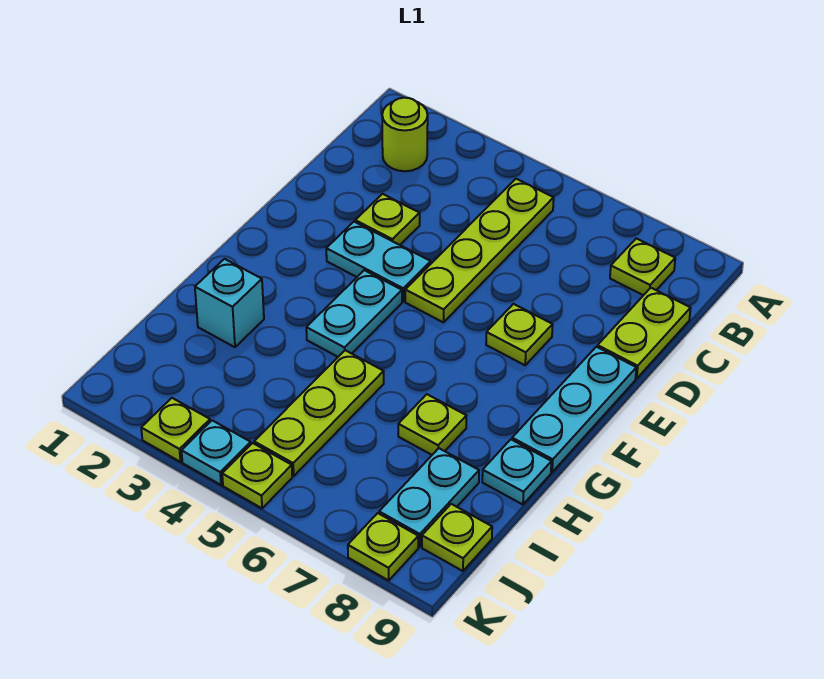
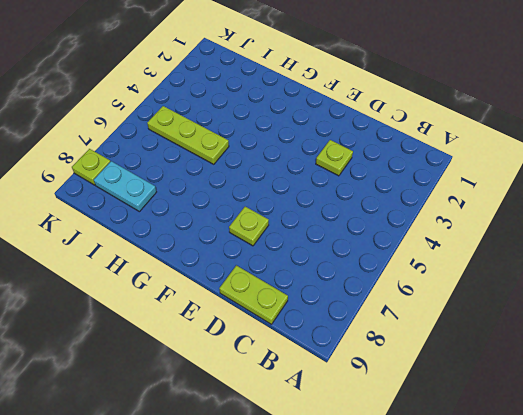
none -> lime 1x1 round brick [382,98,428,171]
none -> lime 1x4 plate [405,179,554,322]
none -> lime 1x1 plate [610,238,675,295]

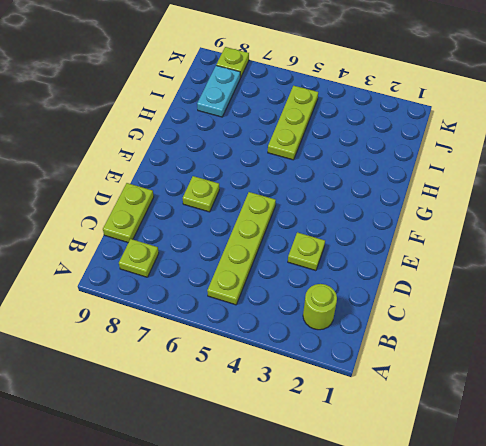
none -> cyan 1x2 plate [326,222,431,301]
none -> cyan 1x3 plate [512,347,636,472]
none -> cyan 1x2 plate [306,270,402,357]

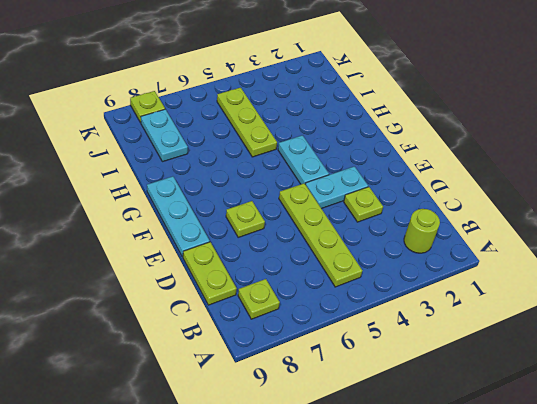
none -> cyan 1x1 brick [195,259,264,347]
none -> lime 1x1 plate [398,394,466,455]
none -> cyan 1x1 plate [482,439,551,505]

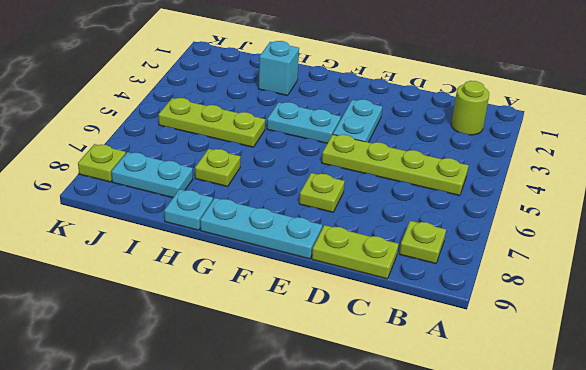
none -> lime 1x1 plate [355,194,420,245]
none -> lime 1x1 plate [422,504,492,571]
none -> lime 1x1 plate [141,398,210,462]

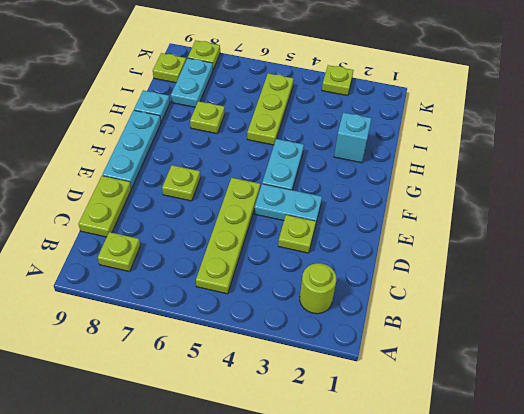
none -> cyan 1x1 plate [181,420,251,485]
none -> lime 1x1 plate [222,443,292,508]

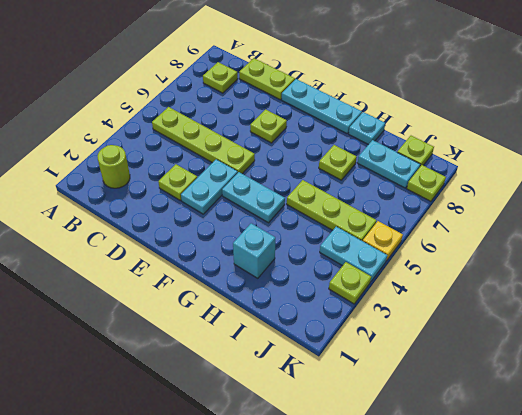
cyan 1x2 plate [320,227,387,282] -> cyan 1x1 plate [181,420,251,485]
yellow 1x1 plate [363,221,403,261] -> lime 1x1 plate [222,443,292,508]

